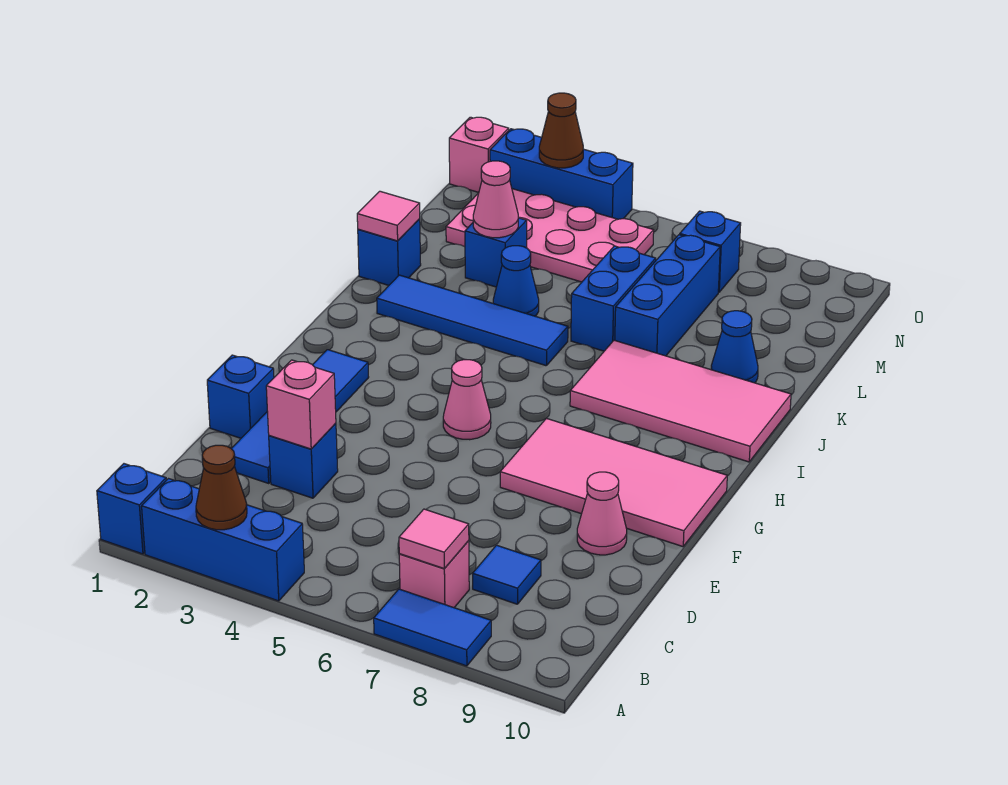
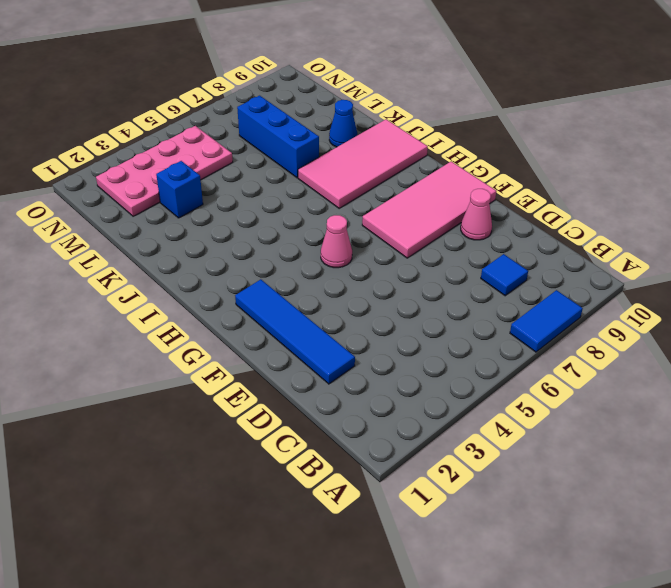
none -> blue 1x1 brick [97,464,166,554]
none -> blue 1x3 brick [142,479,304,601]
none -> pink 1x1 brick [399,541,469,608]

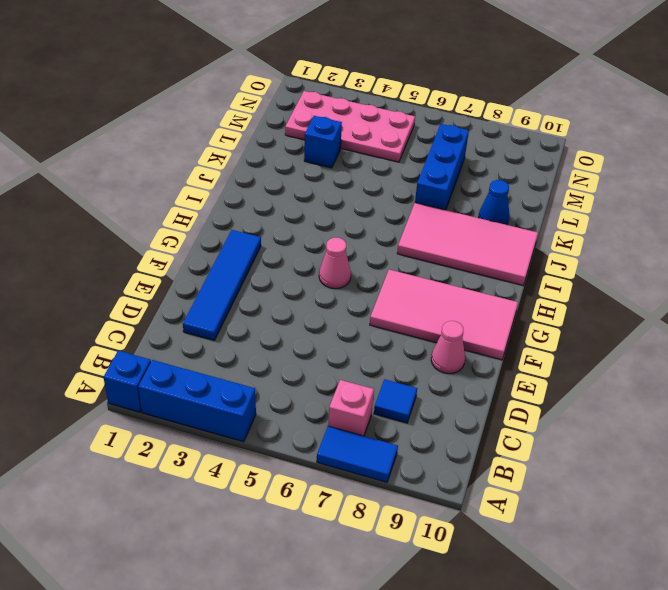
none -> blue 1x1 brick [269,423,338,498]
none -> blue 1x1 brick [207,355,274,438]
none -> blue 1x4 tile [377,275,568,366]

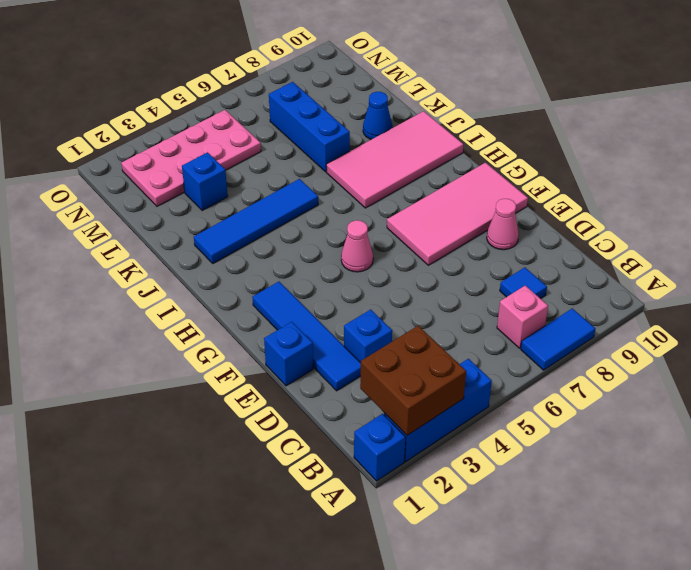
brown 2x2 brick [360,326,466,435] -> brown 1x1 cone [196,445,247,530]
none -> blue 1x1 brick [358,219,421,285]
none -> blue 1x1 cone [493,246,539,316]
none -> blue 1x2 brick [571,246,656,351]

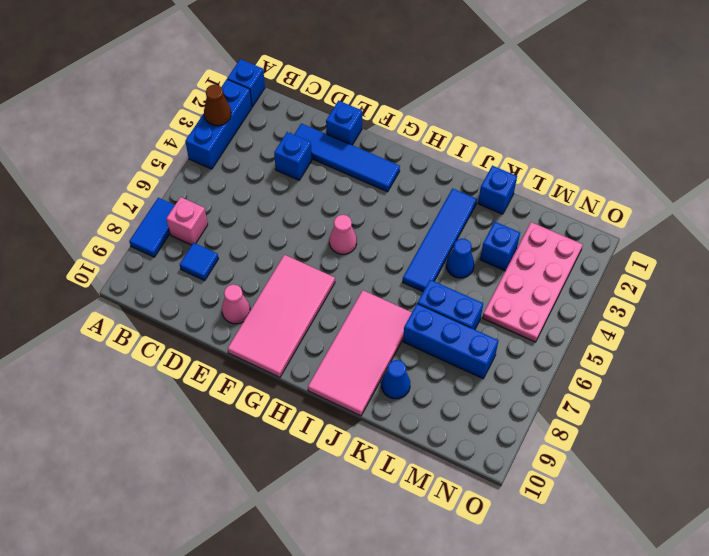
none -> blue 1x1 brick [680,211,741,292]
none -> pink 1x1 brick [449,117,509,192]
none -> blue 1x3 brick [490,129,633,219]

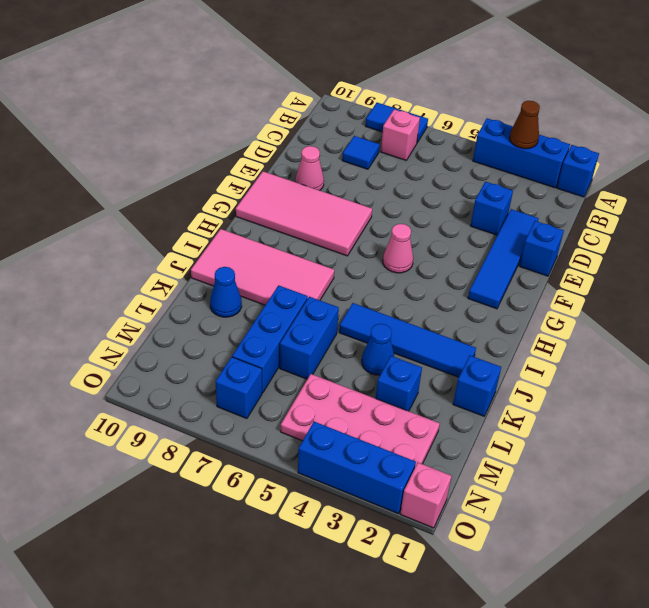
none -> pink 1x1 tile [399,509,469,569]
none -> pink 1x1 brick [266,360,336,449]
none -> pink 1x1 tile [357,191,420,241]

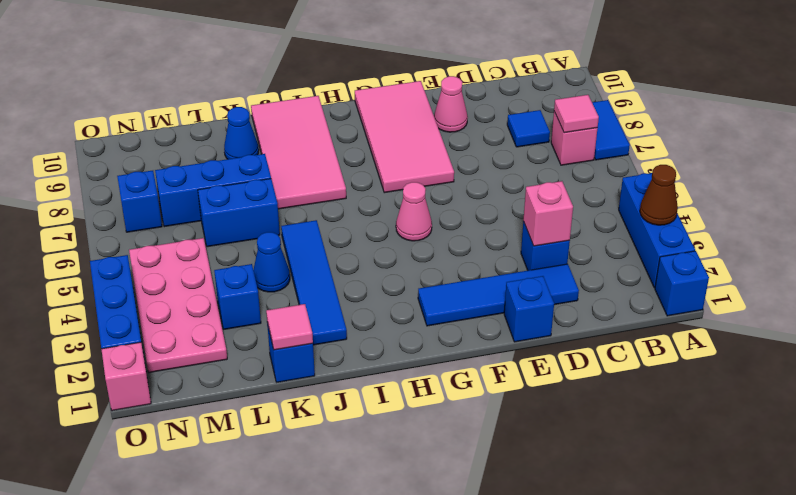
none -> pink 1x1 cone [473,161,518,238]
none -> brown 1x1 cone [539,93,583,168]

